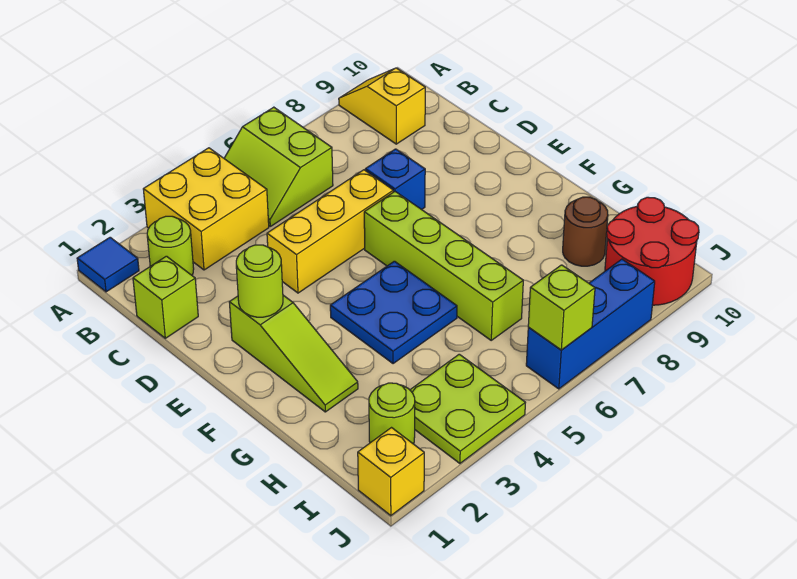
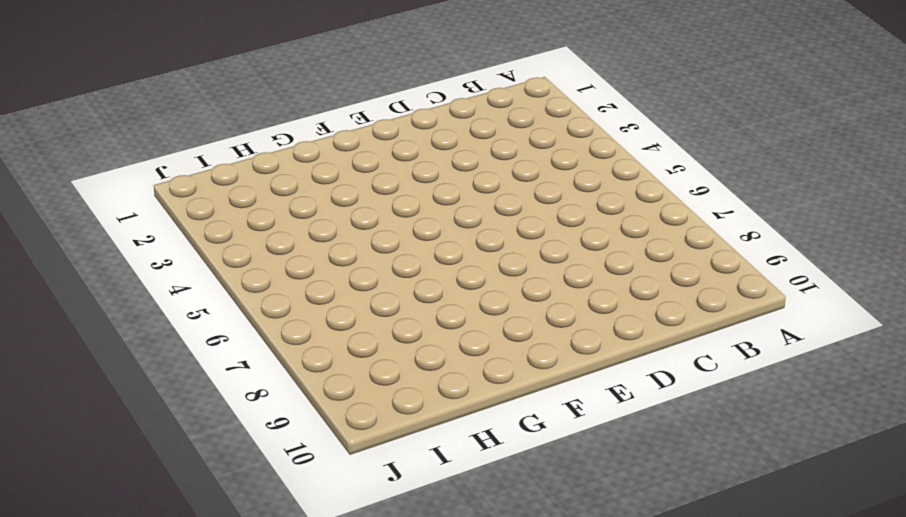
none -> blue 1x1 tile [77,237,139,292]
none -> yellow 2x2 brick [143,148,269,270]
none -> lime 2x2 slope [224,107,333,226]

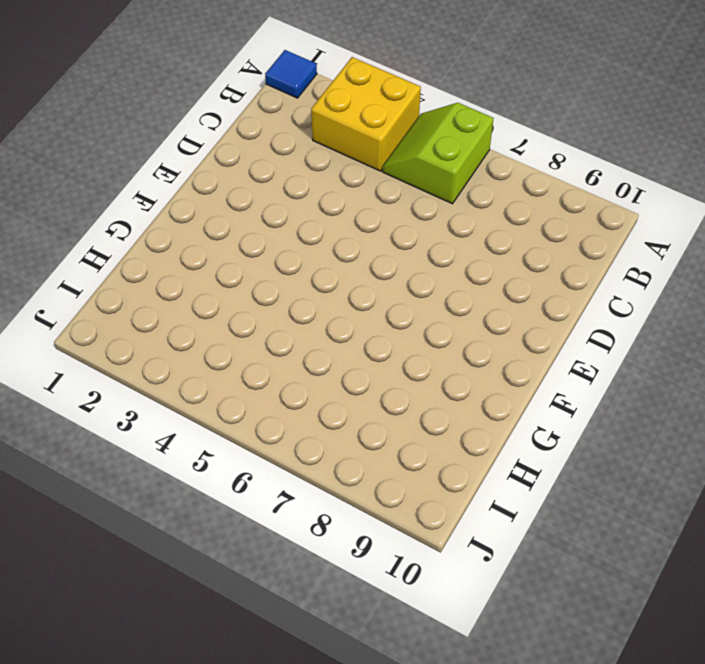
none -> yellow 1x2 slope [339,68,425,144]
none -> lime 1x1 round brick [147,216,194,275]
none -> lime 1x1 brick [133,256,198,338]

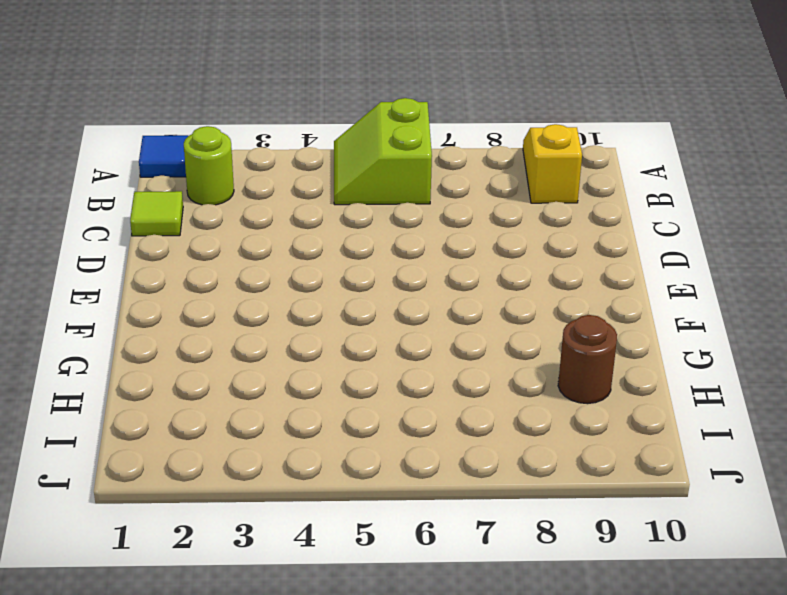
lime 1x1 tile [130,191,183,236] -> lime 1x1 brick [133,256,198,338]
none -> yellow 2x2 brick [143,148,269,270]
none -> yellow 1x3 brick [267,170,393,293]
none -> blue 1x1 brick [365,149,425,210]

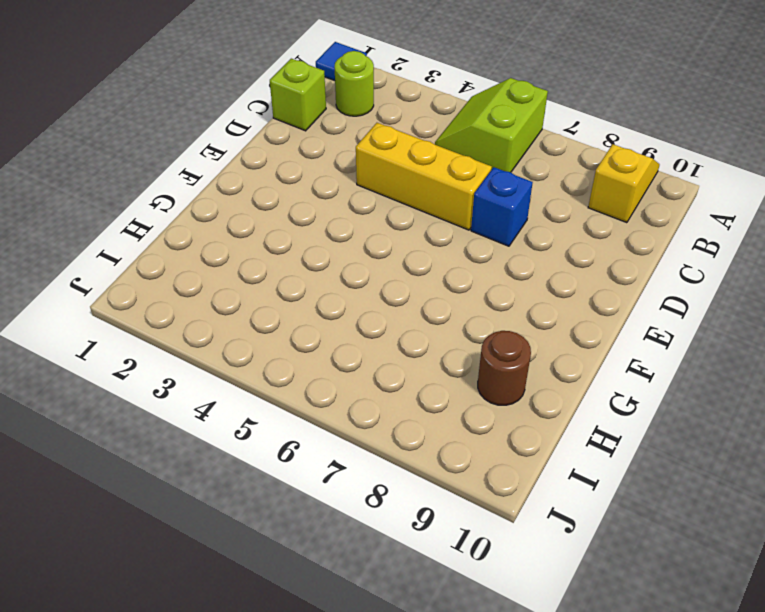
none -> yellow 2x2 brick [143,148,269,270]
none -> lime 1x3 slope [229,295,358,412]
none -> lime 1x4 brick [364,192,523,340]

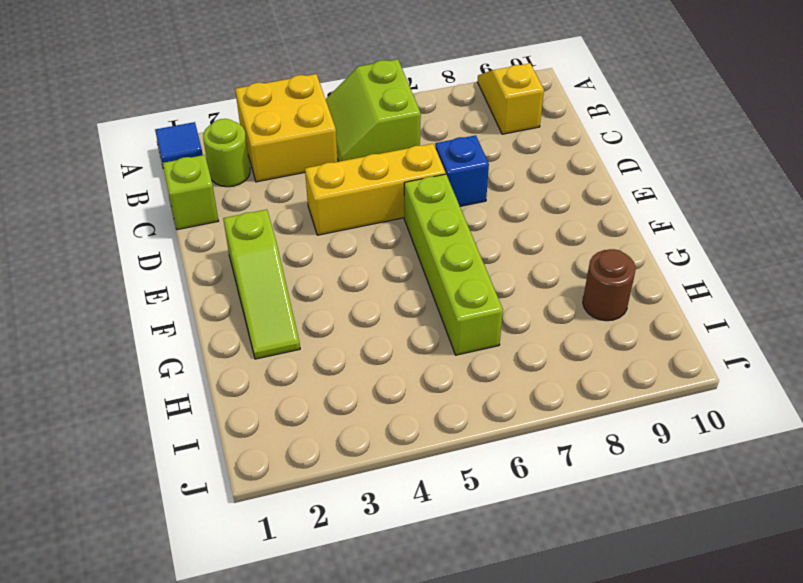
none -> blue 2x2 plate [330,261,457,364]
none -> lime 1x1 round brick [369,383,415,444]
none -> lime 2x2 plate [410,354,525,463]

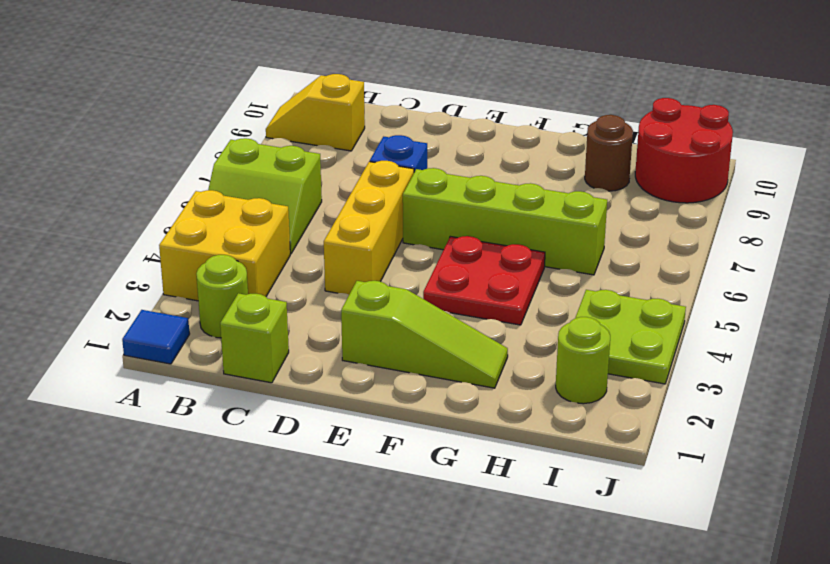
red 2x2 plate [423,236,545,325] -> blue 2x2 plate [330,261,457,364]
none -> yellow 1x1 brick [358,428,424,516]
none -> blue 1x3 brick [526,259,655,389]
none -> lime 1x1 round brick [236,245,283,317]

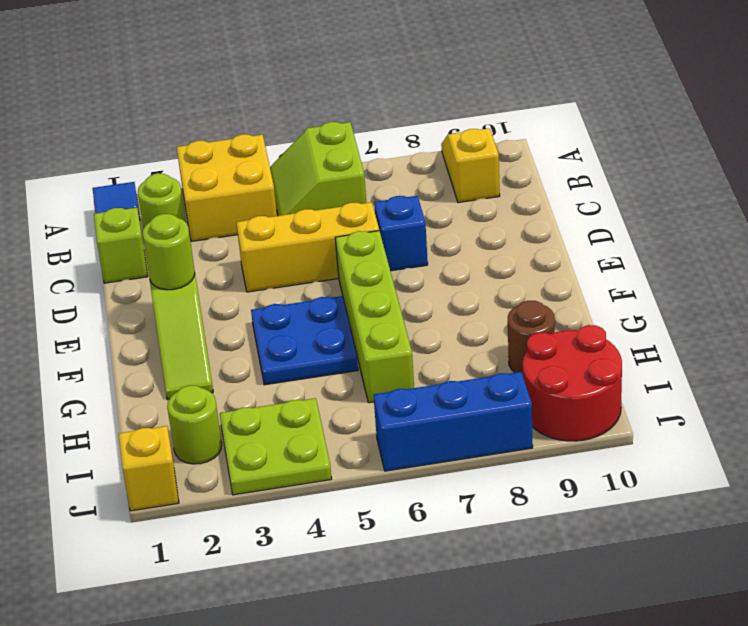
none -> lime 1x1 brick [528,265,595,350]

